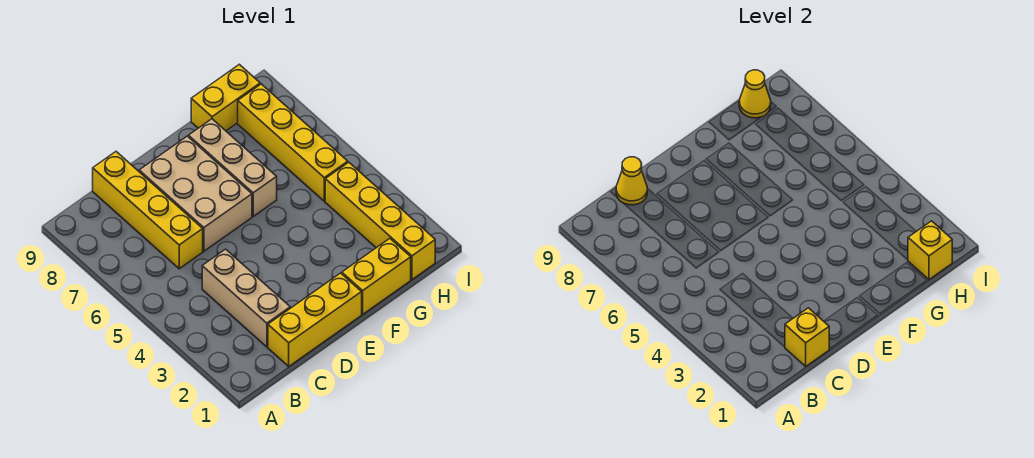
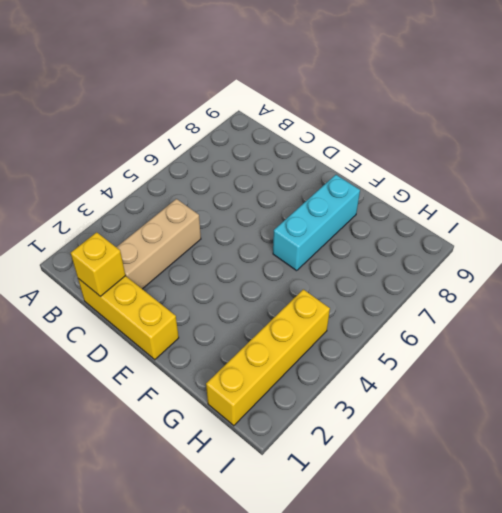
cyan 1x3 brick [273,175,360,271] -> tan 1x3 brick [189,119,277,216]
none -> yellow 1x4 brick [93,152,203,269]
none -> tan 2x3 brick [139,136,252,251]
none -> yellow 1x2 brick [342,239,411,314]

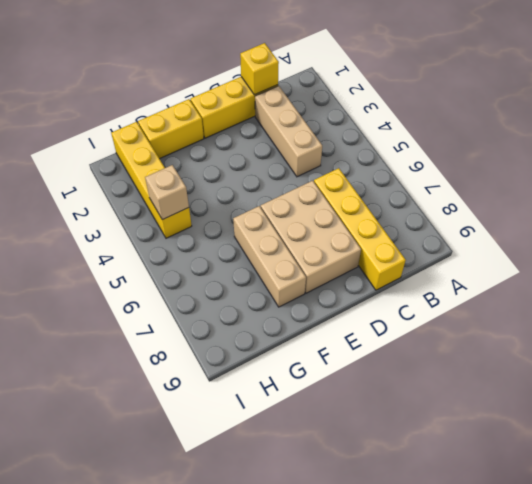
tan 1x1 brick [145,165,189,220] -> none
none -> yellow 1x2 brick [191,64,260,131]
none -> yellow 1x4 brick [238,84,348,201]
none -> yellow 1x1 cone [616,157,647,205]

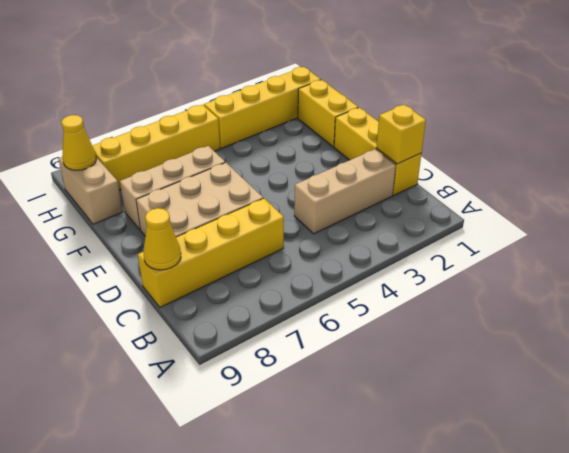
tan 1x2 brick [58,157,123,224] -> yellow 1x2 brick [191,64,260,131]
none -> yellow 1x1 brick [908,221,952,279]

